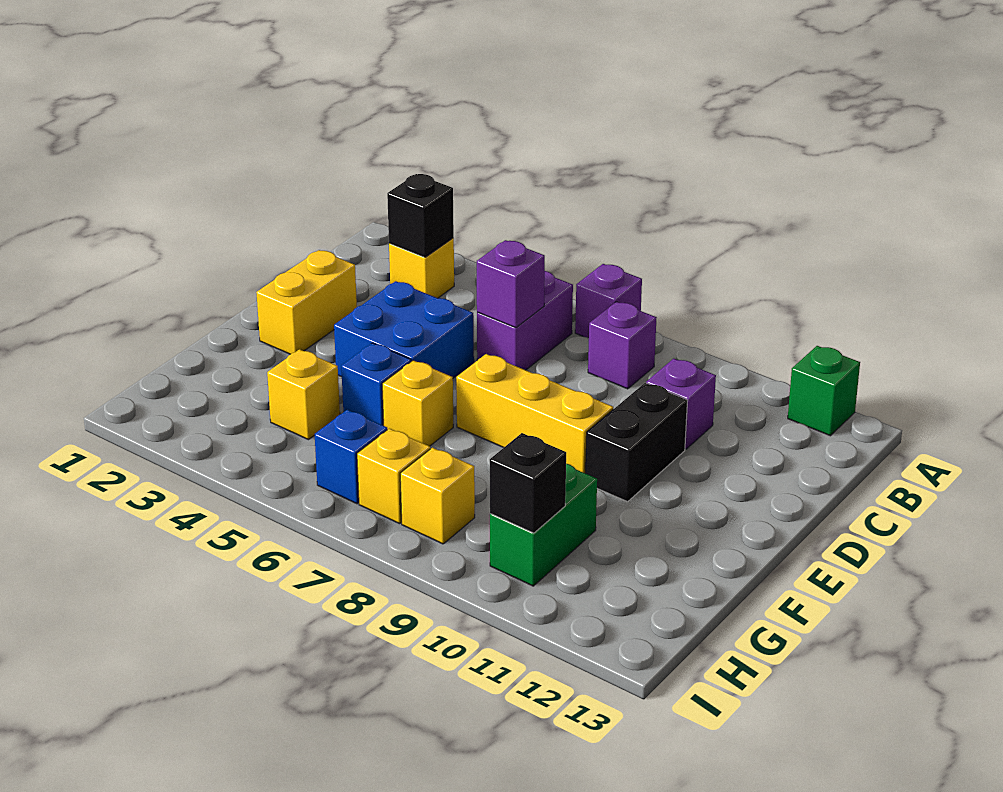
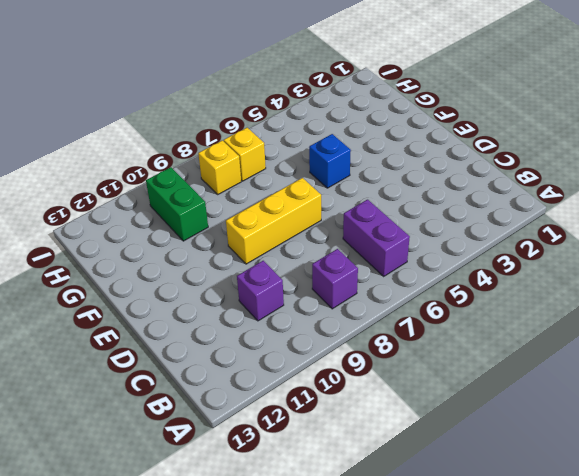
none -> purple 1x1 brick [575,264,642,338]
none -> green 1x1 brick [788,346,860,436]
none -> yellow 1x1 brick [389,238,454,298]

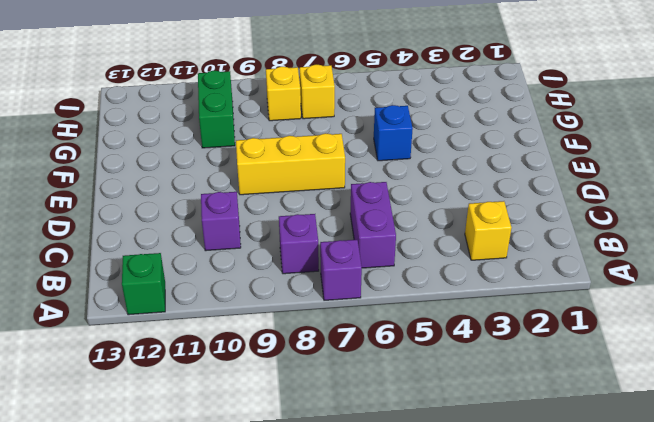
none -> yellow 1x2 brick [256,250,357,354]
none -> blue 2x2 brick [334,281,474,378]
none -> black 1x2 brick [586,383,688,502]

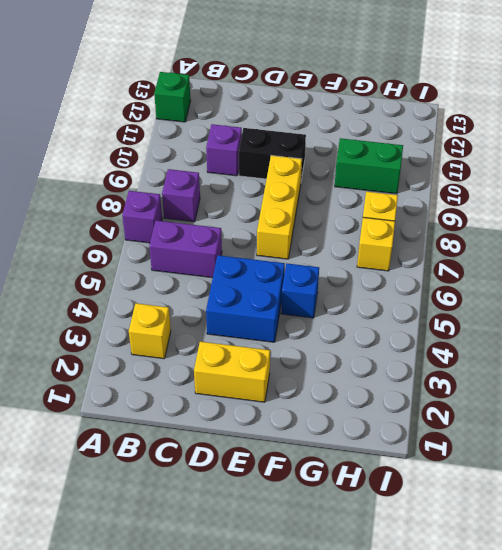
none -> yellow 1x1 brick [382,360,453,446]
none -> yellow 1x1 brick [267,349,340,440]
none -> blue 1x1 brick [315,410,387,504]

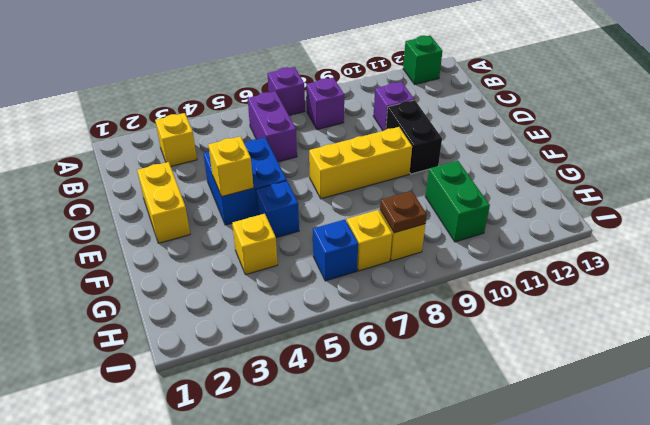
yellow 1x1 brick [208,136,254,197] -> yellow 1x1 brick moved to [382,360,453,446]
brown 1x1 plate [380,191,427,233] -> none
none -> black 1x1 brick [387,174,454,257]
none -> purple 1x1 brick [477,240,545,328]
none -> black 1x1 brick [490,433,566,533]

